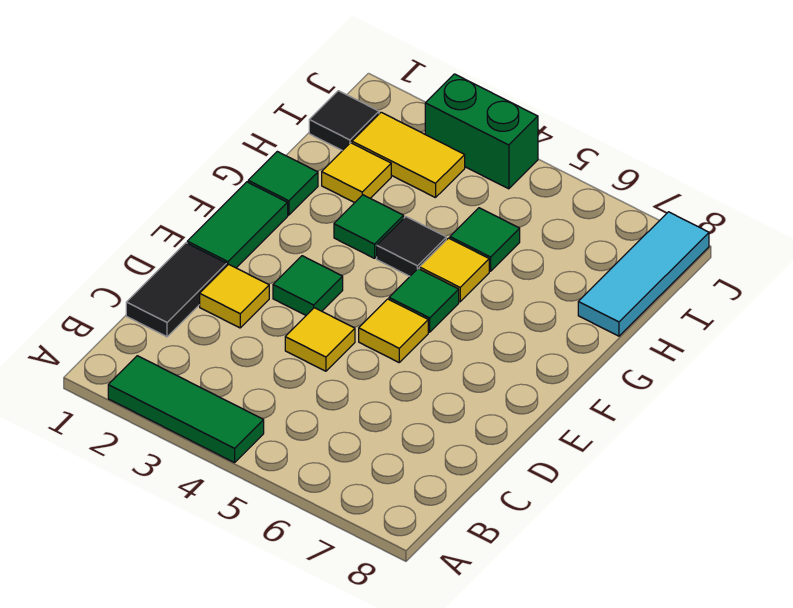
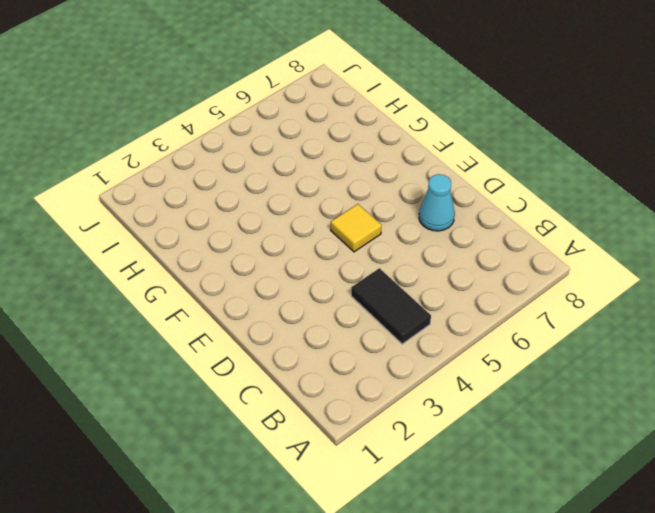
black 1x2 tile [351,268,431,344] -> black 1x2 tile moved to [126,243,227,337]
cyan 1x1 cone [419,174,455,231] -> none
none -> green 1x3 tile [108,356,264,463]
none -> yellow 1x1 tile [200,264,269,328]
none -> yellow 1x1 tile [285,308,355,371]

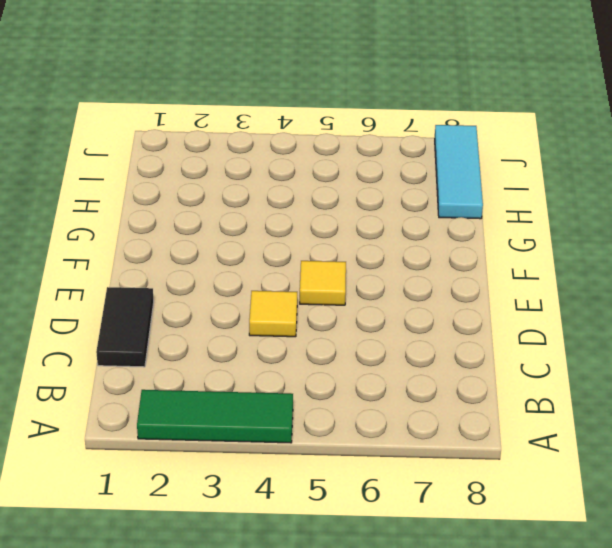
none -> yellow 1x1 tile [200,264,269,328]
none -> green 1x2 tile [187,182,288,268]
none -> green 1x1 tile [273,256,343,315]

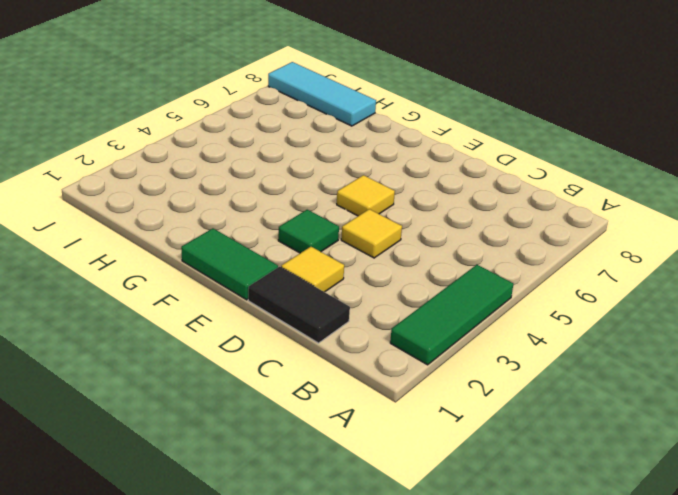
none -> green 1x1 tile [389,269,459,332]
none -> green 1x1 tile [248,151,318,215]
none -> green 1x1 tile [334,195,404,258]

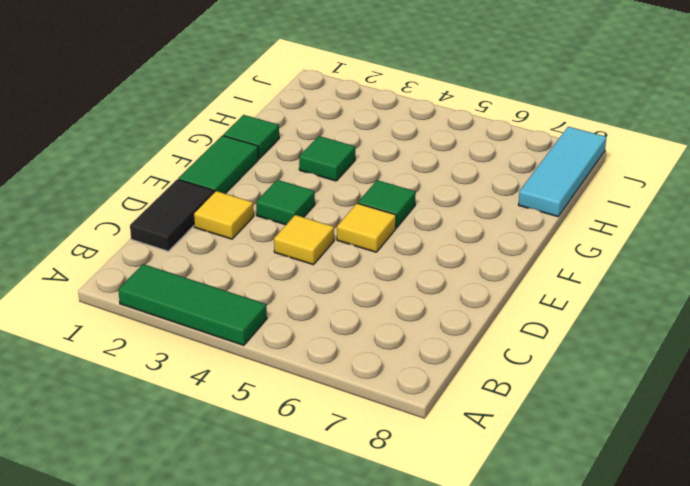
none -> black 1x1 tile [377,217,446,276]
none -> yellow 1x1 tile [419,238,489,302]
none -> yellow 1x1 tile [322,143,391,203]

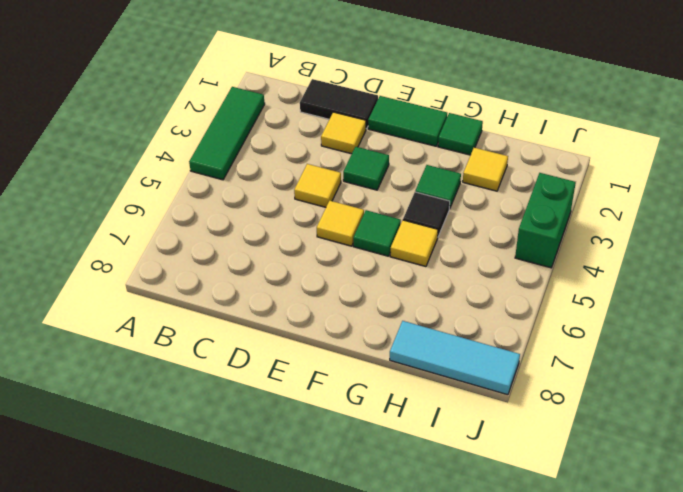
none -> green 1x1 tile [450,208,520,271]
none -> black 1x1 tile [309,91,379,151]
none -> yellow 1x2 tile [352,112,465,198]

